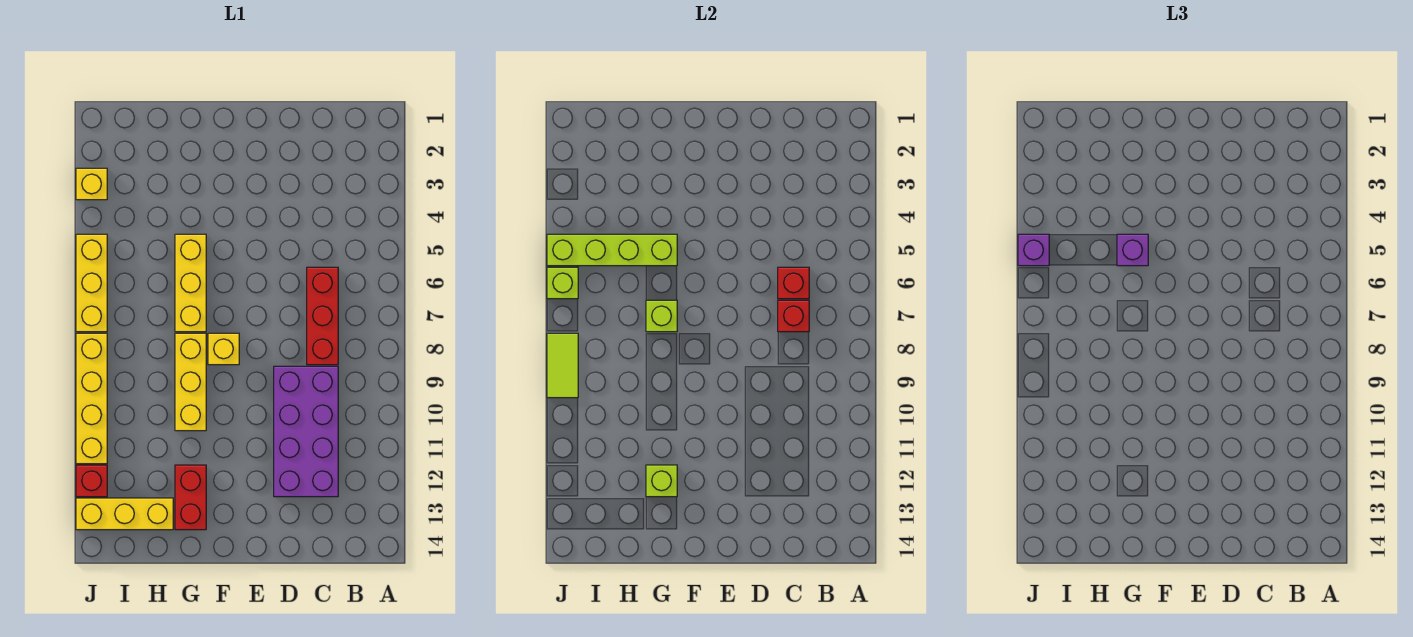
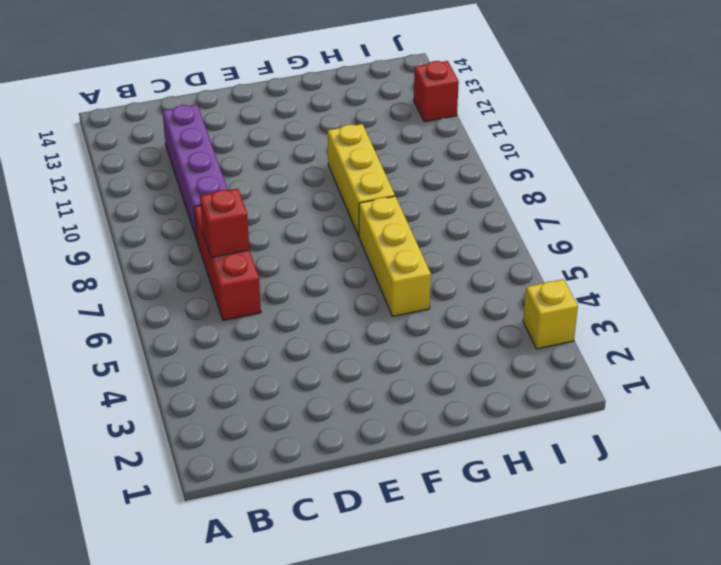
purple 1x4 brick [162,105,228,239] -> purple 2x4 brick [274,366,338,497]
none -> yellow 1x1 brick [208,333,239,365]
none -> red 1x2 brick [175,465,206,530]
none -> yellow 1x3 brick [76,498,173,530]

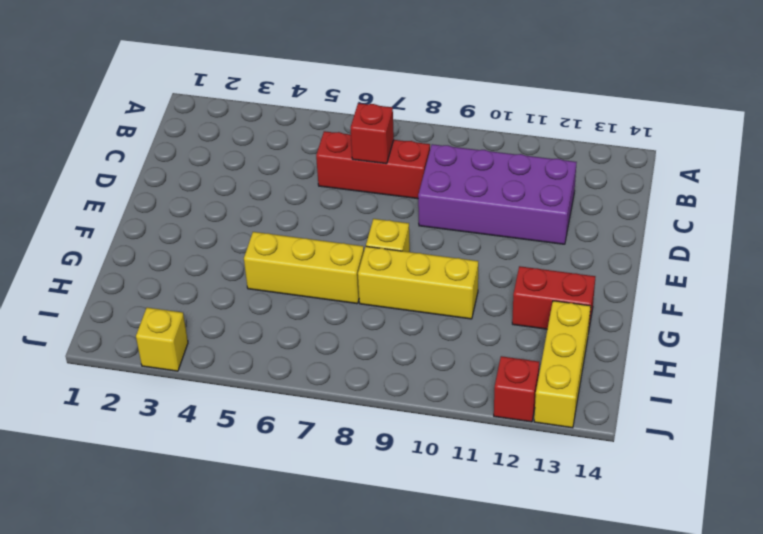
none -> yellow 1x3 brick [76,234,107,332]
none -> yellow 1x4 brick [76,333,107,464]
none -> red 1x1 brick [778,267,809,299]

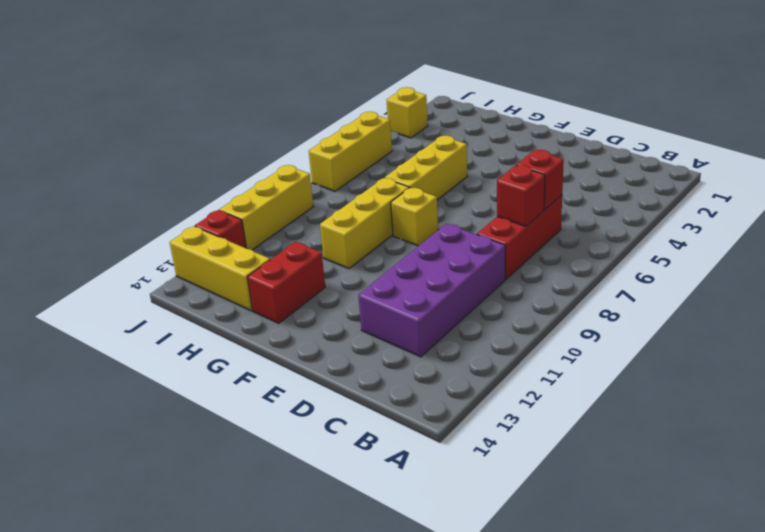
yellow 1x3 brick [219,165,313,250] -> yellow 1x4 brick [76,333,107,464]
none -> lime 1x4 brick [547,234,677,266]
none -> lime 1x1 brick [646,300,677,332]
none -> lime 1x1 brick [646,465,677,497]

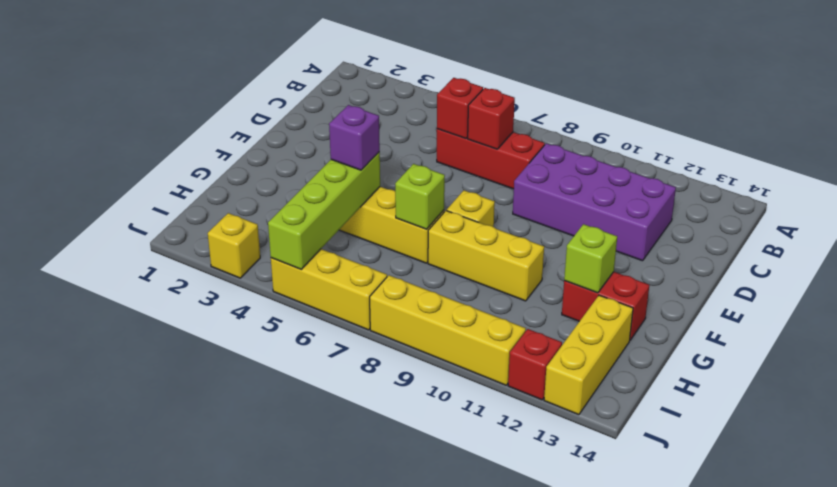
none -> lime 1x1 brick [547,267,578,299]
none -> lime 1x2 tile [547,333,578,398]
none -> purple 1x1 brick [1018,234,1049,266]

